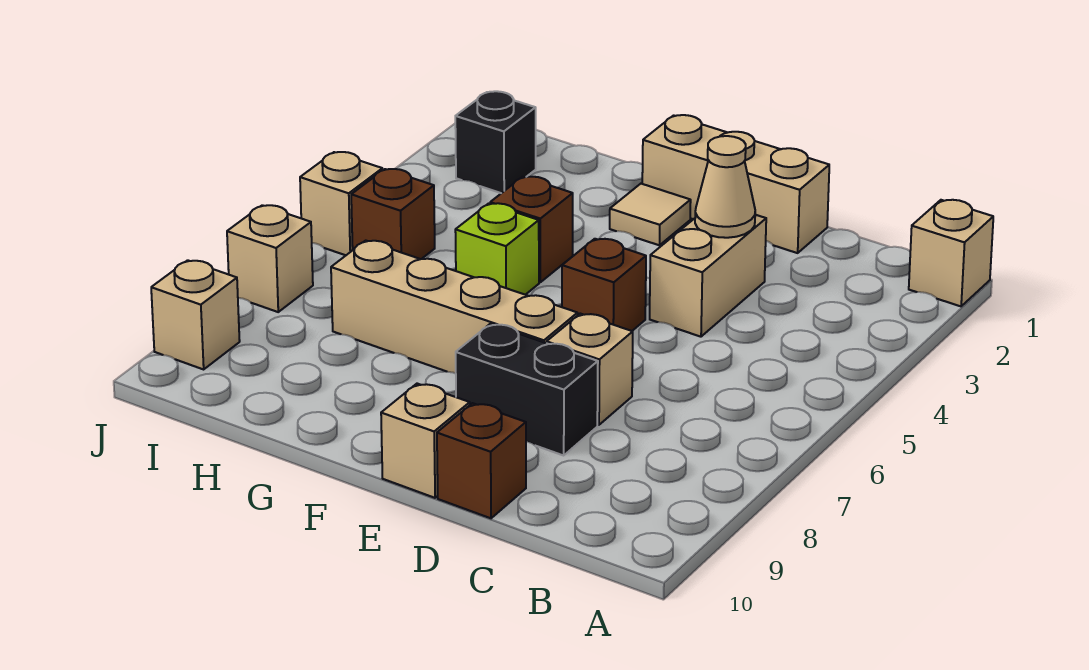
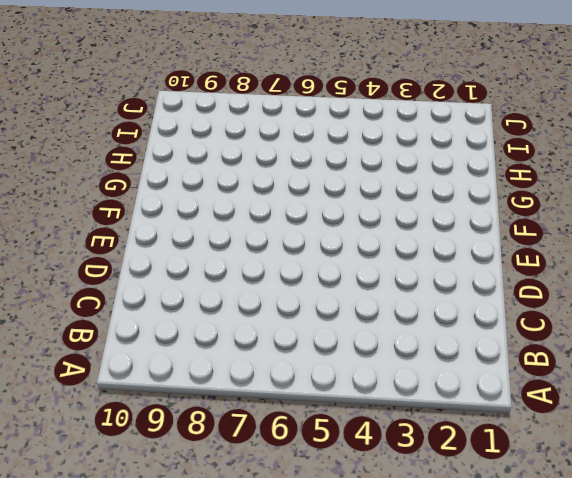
none -> tan 1x1 brick [909,200,993,306]
none -> tan 1x3 brick [642,115,829,253]
none -> tan 1x2 brick [650,215,766,337]

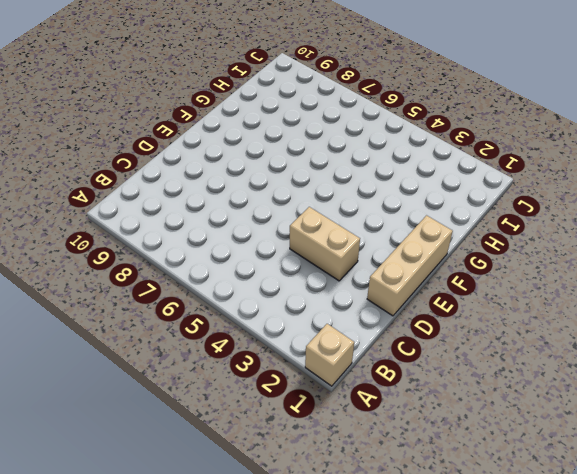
none -> tan 1x1 brick [547,314,633,425]
none -> black 1x2 brick [456,324,598,455]
none -> brown 1x1 brick [437,403,526,518]

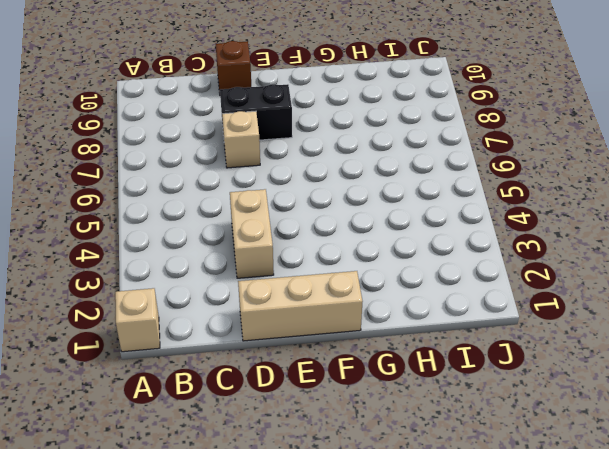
none -> brown 1x1 brick [562,239,646,331]
none -> tan 1x4 brick [331,241,578,373]
none -> tan 1x1 brick [381,384,470,498]

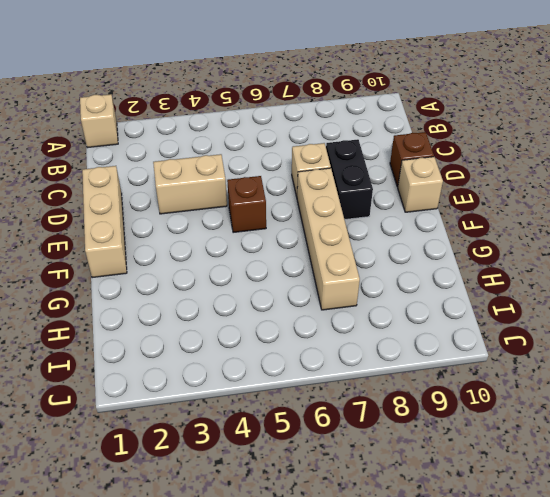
none -> tan 1x1 tile [610,184,691,245]
none -> brown 1x1 brick [490,177,573,282]
none -> lime 1x1 brick [455,203,539,295]

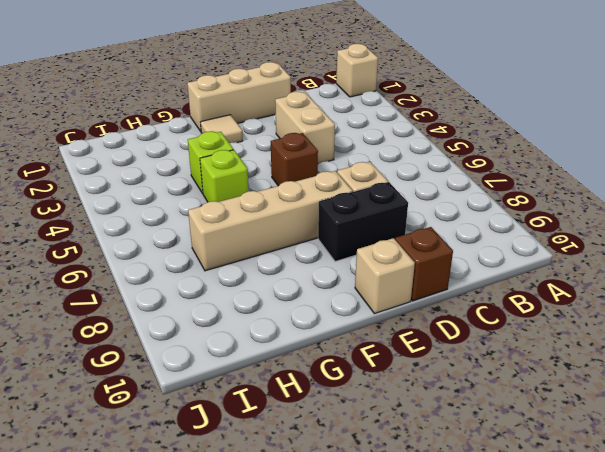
lime 1x1 brick [188,131,233,194] -> brown 1x1 brick [490,177,573,282]
none -> black 1x1 brick [455,91,536,193]
none -> brown 1x1 brick [351,169,435,259]
none -> tan 1x1 brick [300,152,382,255]

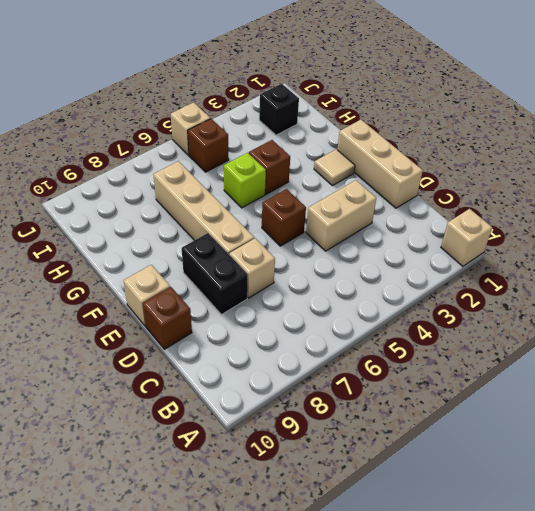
none -> tan 1x1 brick [227,205,313,312]
none -> tan 1x1 brick [151,260,240,369]
none -> tan 1x1 cone [695,136,755,238]

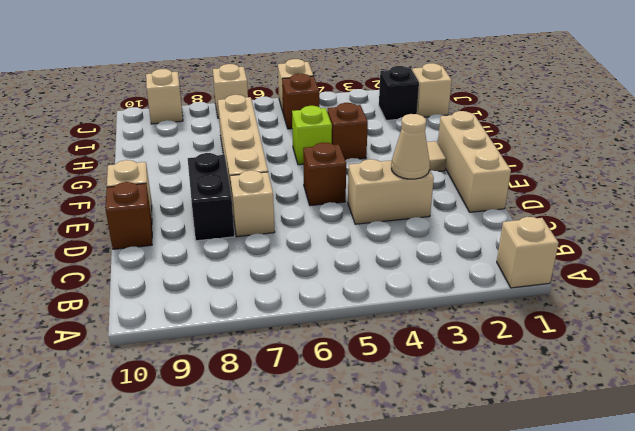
tan 1x1 brick [412,63,452,117] -> none

